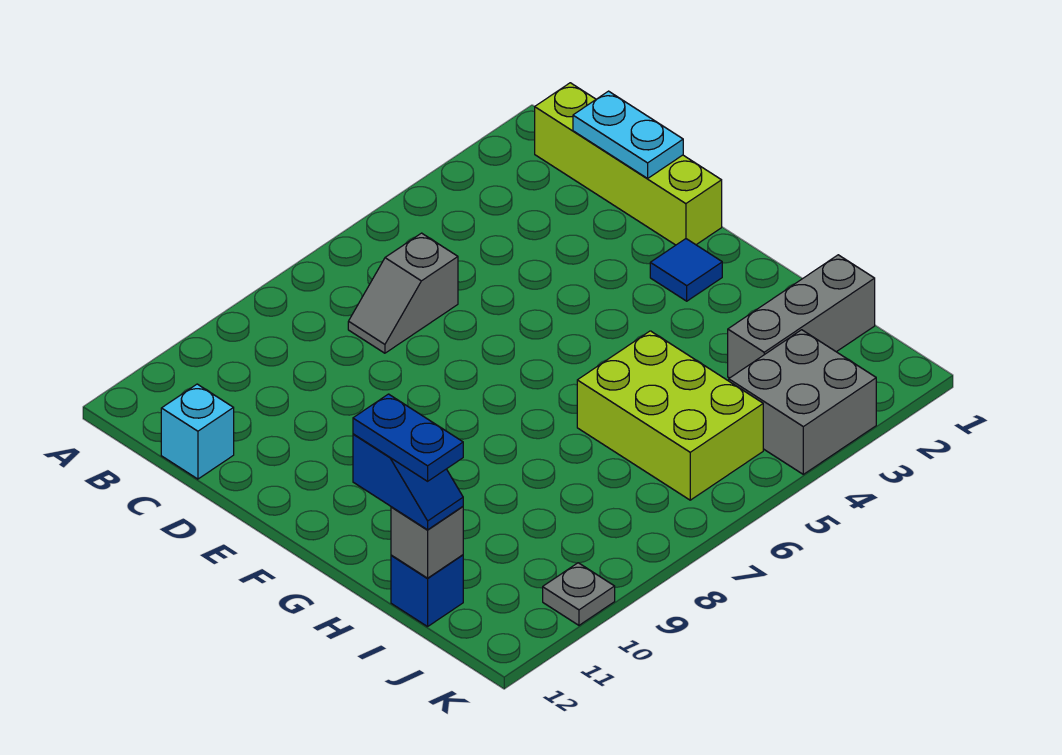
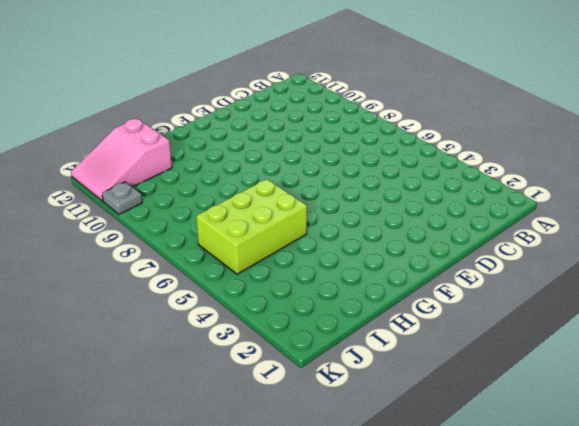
pink 2x3 slope [71,118,172,201] -> blue 1x1 brick [391,555,463,627]
none -> lime 1x4 brick [535,83,722,245]
none -> grey 1x2 slope [348,233,458,353]
none -> cyan 1x1 brick [161,384,234,479]

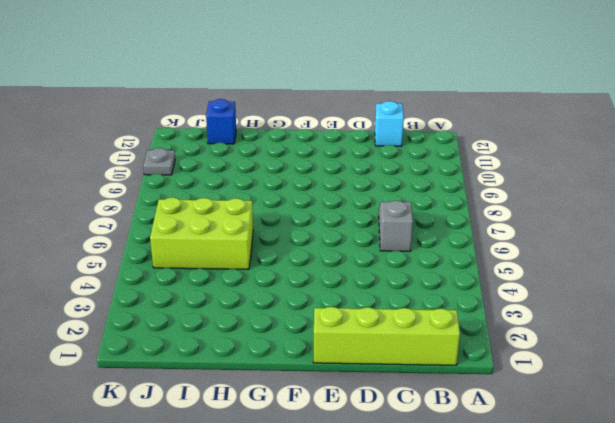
none -> blue 1x1 tile [650,239,722,301]
none -> grey 1x3 brick [728,255,875,378]
none -> grey 2x2 brick [729,330,876,474]

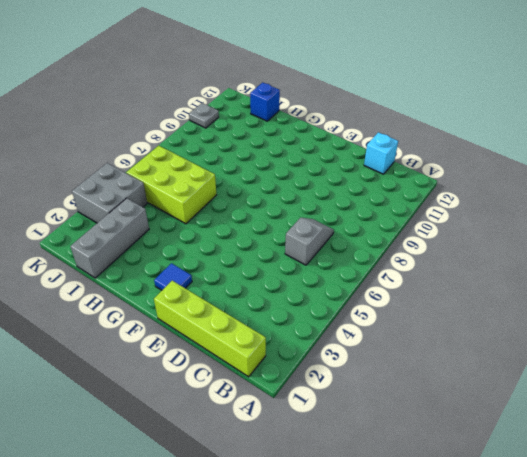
none -> cyan 1x2 plate [573,91,683,178]
none -> grey 1x1 brick [391,507,463,578]
none -> blue 1x2 slope [353,434,463,530]

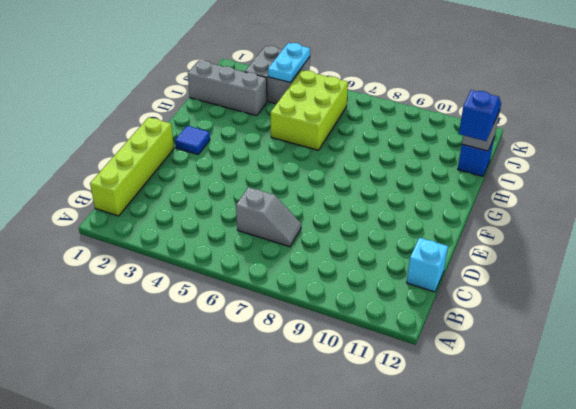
cyan 1x2 plate [268,43,310,83] -> cyan 1x2 plate moved to [573,91,683,178]
none -> grey 1x1 plate [543,563,615,625]
none -> blue 1x2 plate [353,394,463,481]

